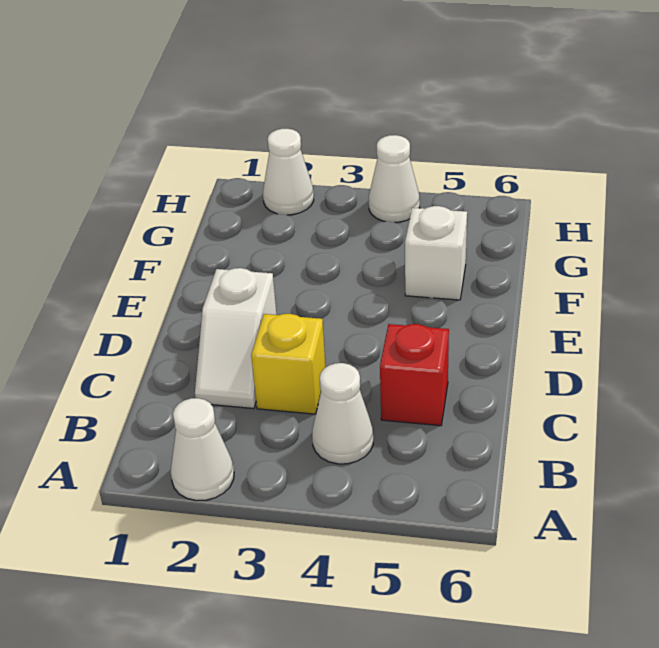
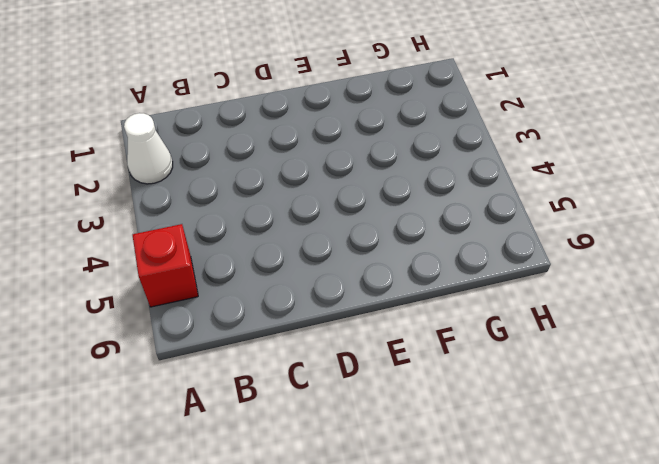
red 1x1 brick [133,224,198,307] -> red 1x1 brick moved to [380,324,449,426]
none -> white 1x1 cone [312,363,373,464]
none -> white 1x2 slope [195,268,276,409]

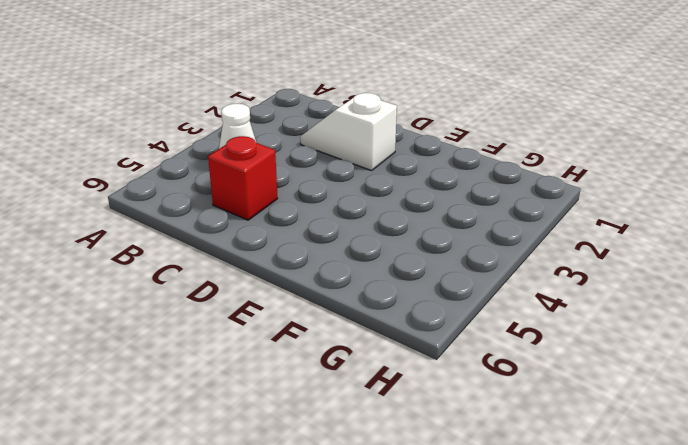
none -> white 1x1 cone [170,398,234,501]
none -> yellow 1x1 brick [251,314,325,414]

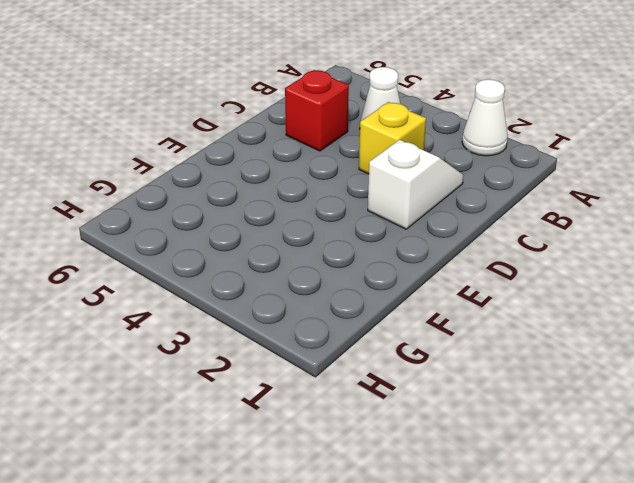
none -> white 1x1 brick [405,206,467,300]
none -> white 1x1 cone [263,129,314,215]

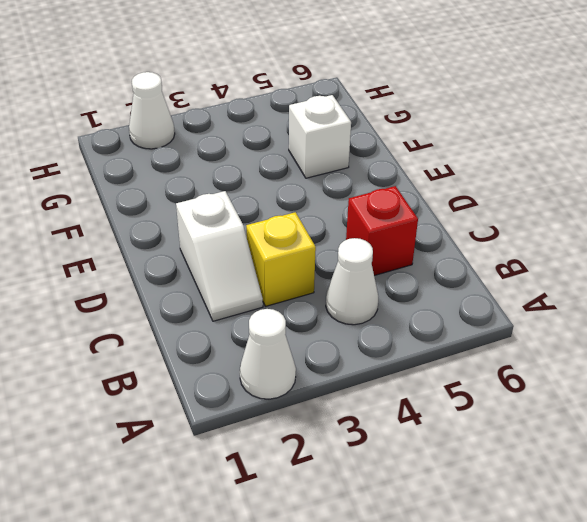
none -> white 1x1 cone [369,135,420,222]

